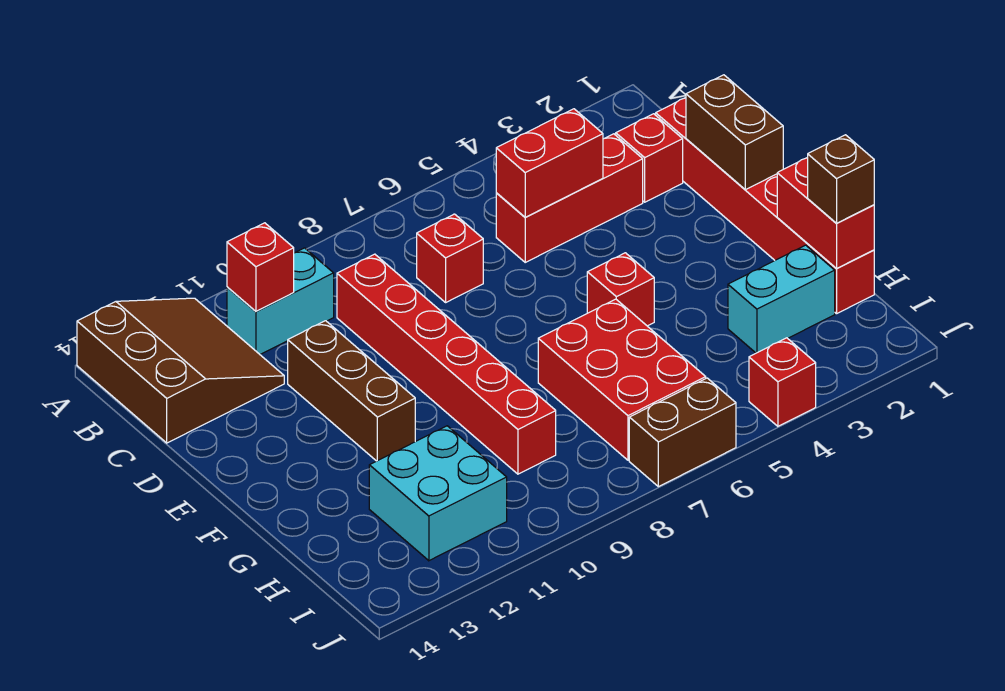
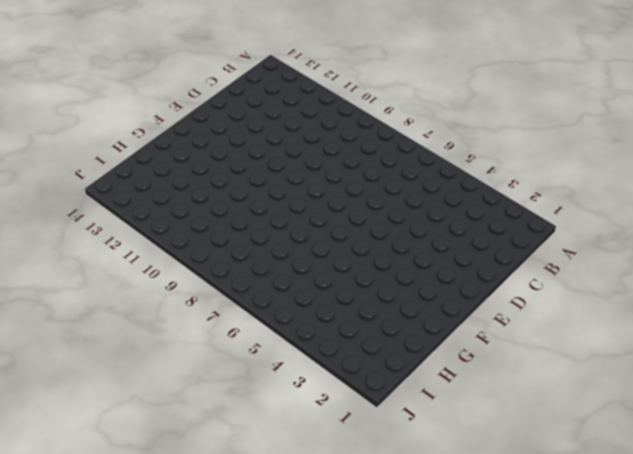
none -> brown 3x3 slope [77,298,284,443]
none -> cyan 1x2 brick [227,248,334,354]
none -> red 1x6 brick [656,98,874,314]

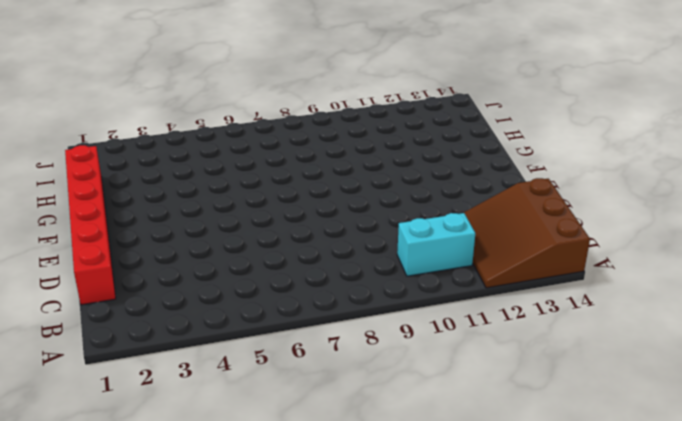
none -> red 1x1 brick [616,114,683,202]
none -> red 1x3 brick [496,134,643,262]
none -> red 1x1 brick [417,214,483,302]

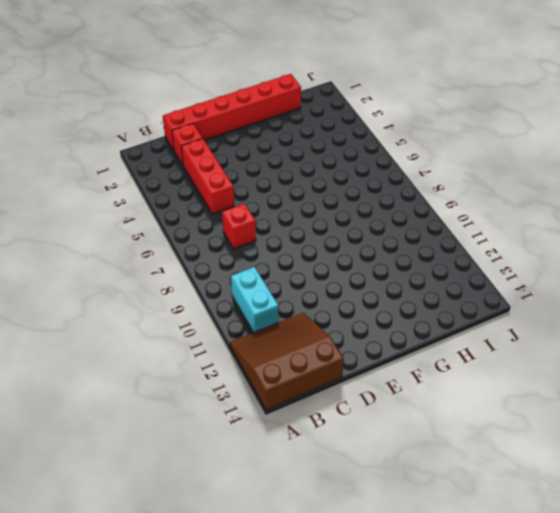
none -> red 1x6 brick [337,254,556,474]
none -> brown 1x3 brick [288,321,415,461]
none -> red 1x1 brick [587,253,654,326]

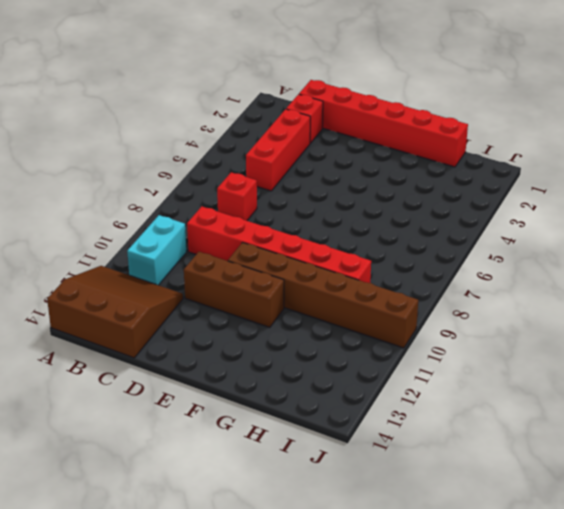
brown 1x6 brick [228,242,418,348] -> none
none -> red 1x1 brick [587,253,654,326]
none -> red 2x3 brick [538,299,706,460]
none -> cyan 1x2 brick [728,245,835,353]

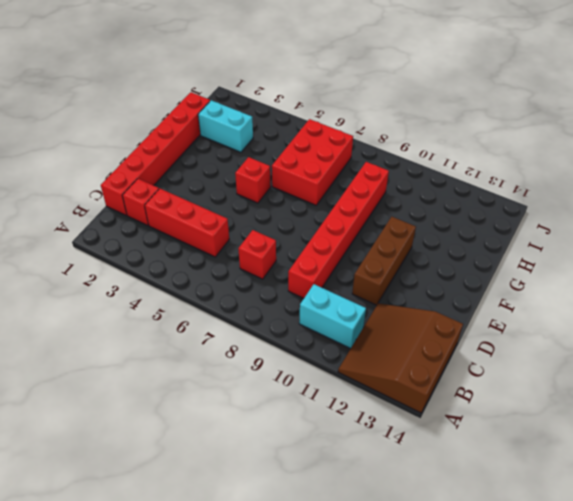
none -> cyan 2x2 brick [369,426,507,561]
none -> red 1x1 brick [749,338,816,426]
none -> brown 1x2 brick [629,378,736,487]

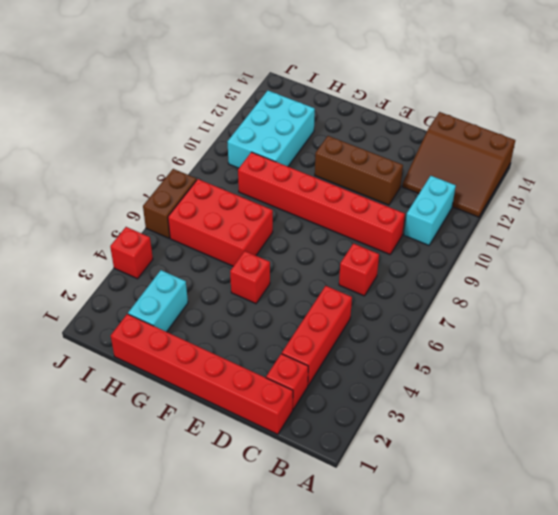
cyan 2x3 brick [227,91,315,168] -> cyan 2x2 brick [369,426,507,561]
none -> red 1x1 brick [227,223,294,311]
none -> red 1x2 brick [496,109,603,217]
none -> brown 1x2 brick [686,75,783,190]

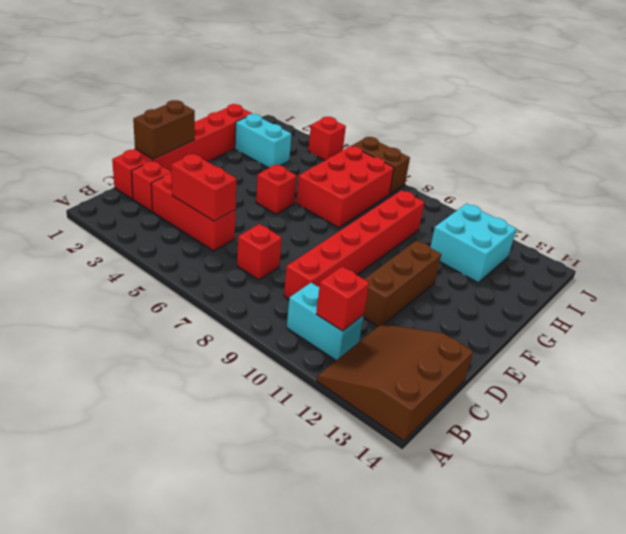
none -> red 1x2 brick [777,157,874,269]
none -> brown 1x1 brick [808,135,874,223]

